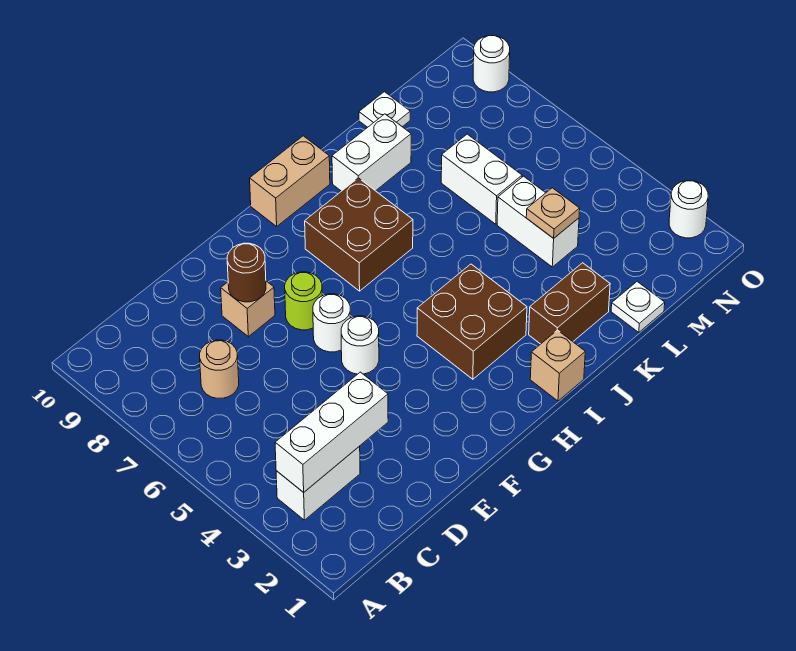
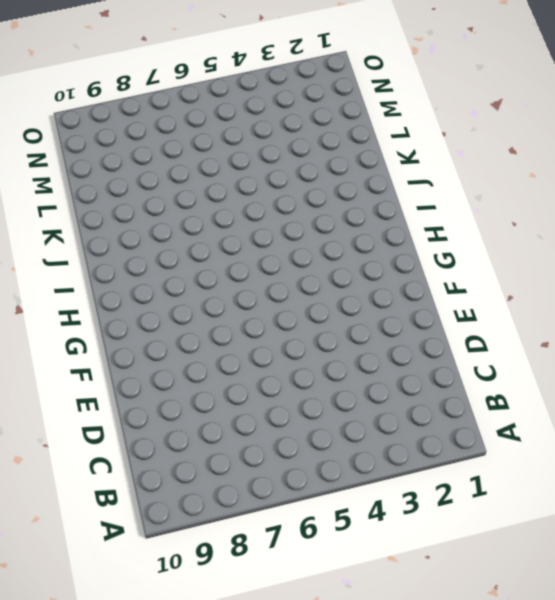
none -> white 1x2 brick [276,446,360,520]
none -> tan 1x1 round brick [200,340,239,398]
none -> tan 1x1 brick [221,281,275,337]

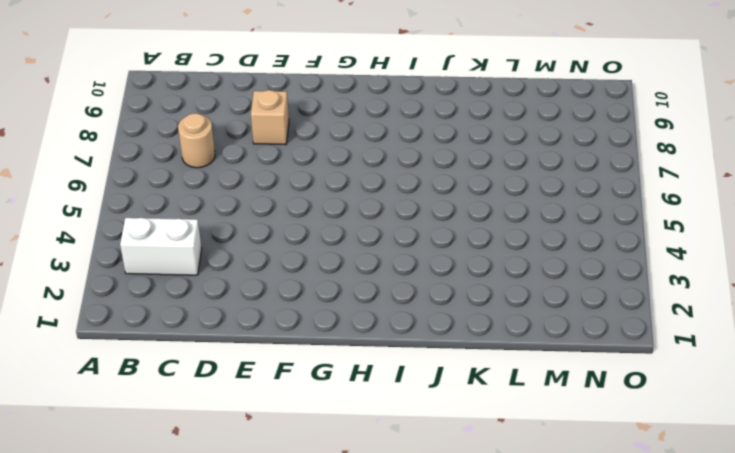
none -> white 1x1 round brick [341,316,379,374]
none -> white 1x1 round brick [313,294,350,352]
none -> lime 1x1 round brick [285,272,322,330]

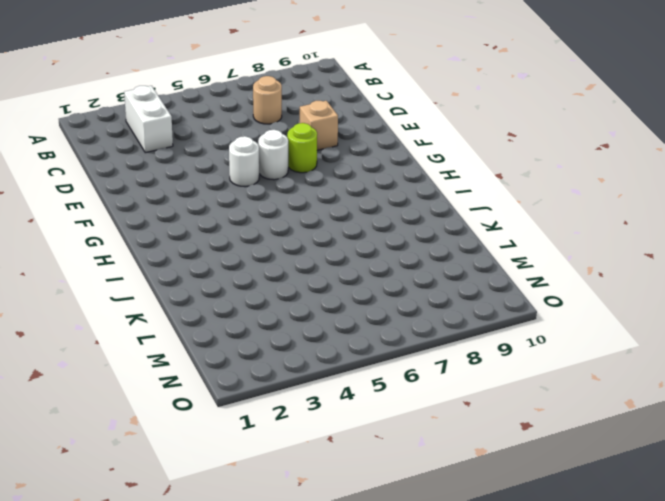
none -> brown 2x2 brick [417,264,527,379]
none -> brown 2x2 brick [305,178,413,291]
none -> tan 1x2 brick [250,136,330,226]

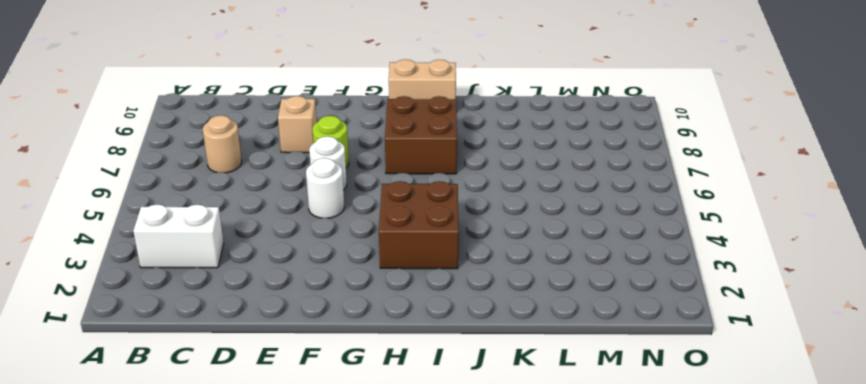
none -> tan 1x1 brick [530,330,585,401]
none -> brown 1x2 brick [529,263,610,344]
none -> white 1x2 brick [332,114,411,191]

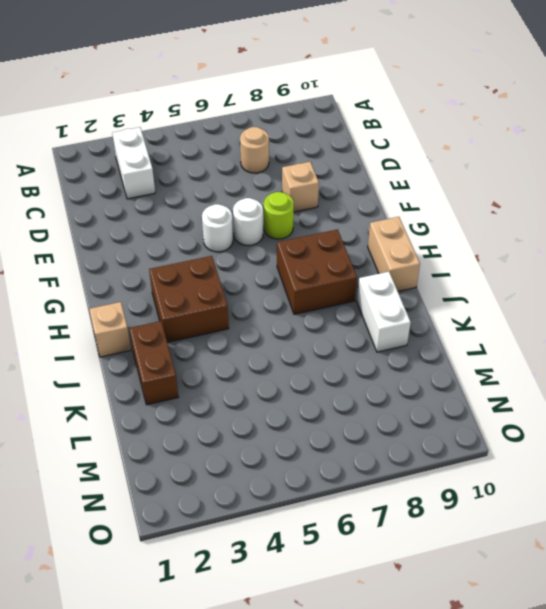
none -> white 1x1 plate [611,282,665,333]
none -> white 1x2 brick [497,176,579,267]
none -> white 1x2 brick [441,134,522,224]

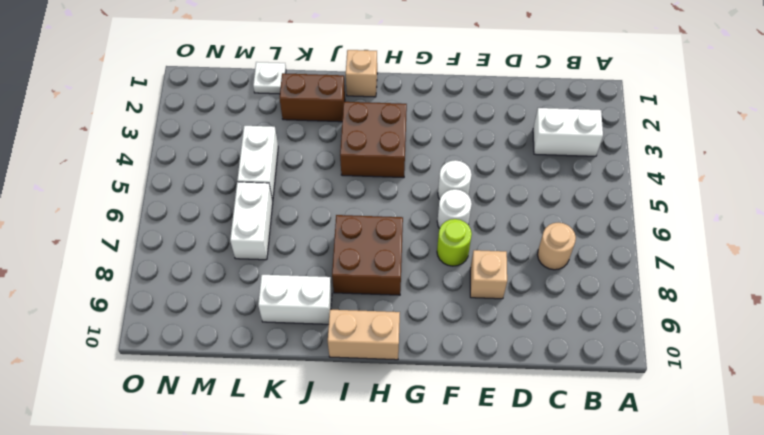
none -> white 1x1 plate [359,92,410,127]
none -> white 1x1 round brick [669,181,708,238]
none -> white 1x1 round brick [473,36,510,92]

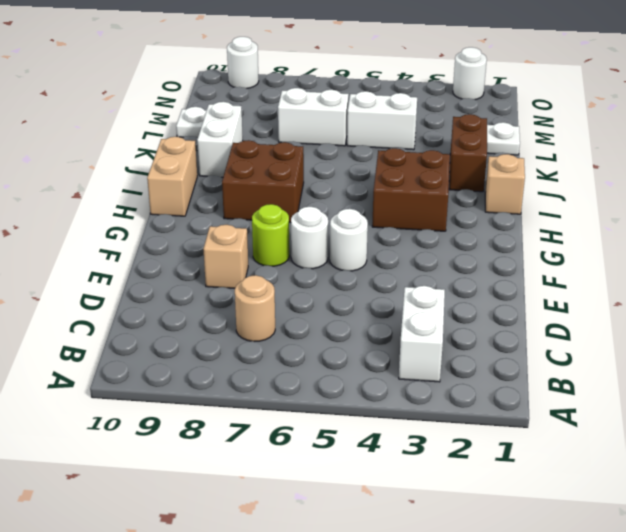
none -> white 1x3 brick [275,372,388,492]
none -> brown 1x1 round brick [227,243,266,302]
none -> tan 1x1 plate [526,188,580,238]

